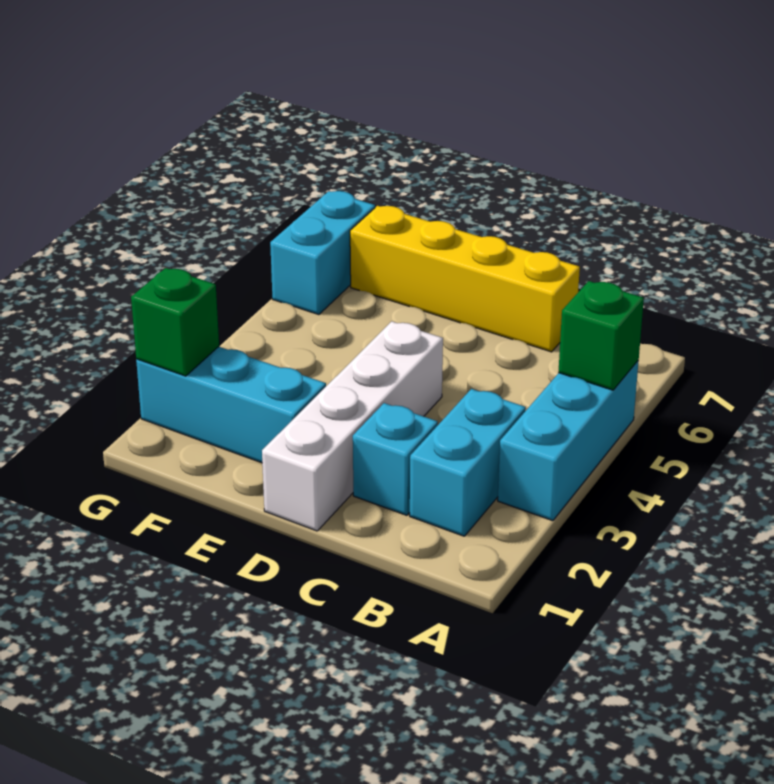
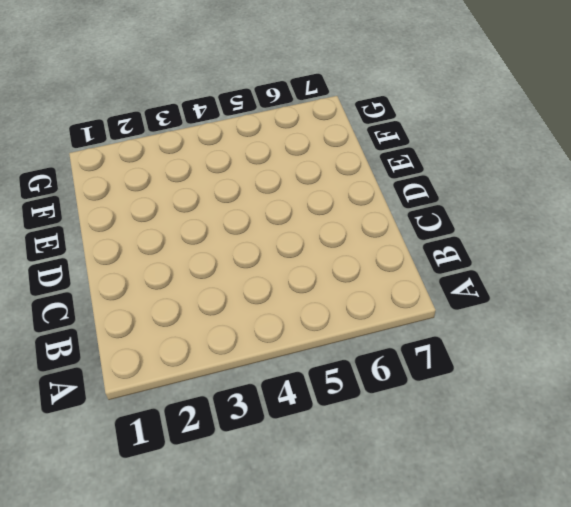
none -> cyan 1x3 brick [498,361,639,521]
none -> cyan 1x2 brick [410,389,526,536]

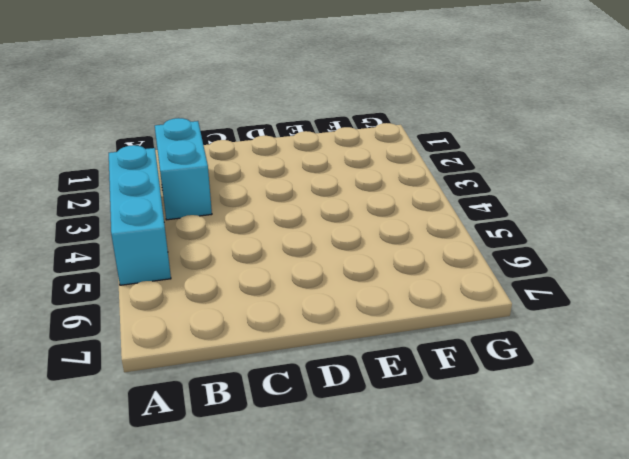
none -> cyan 1x1 brick [353,403,438,515]
none -> yellow 1x4 brick [350,206,580,352]

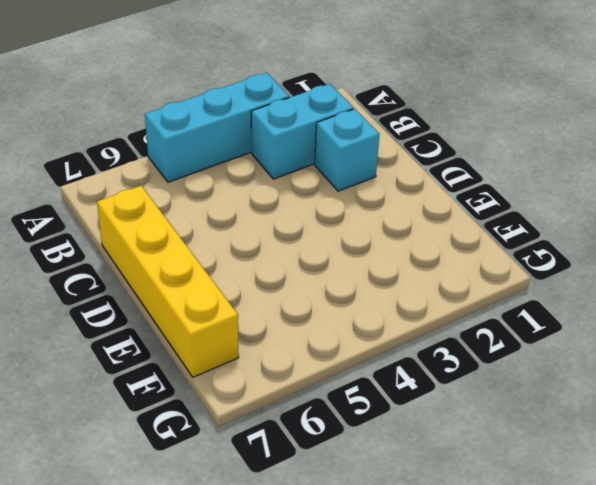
none -> white 1x4 brick [262,321,443,531]
none -> cyan 1x3 brick [136,347,326,463]

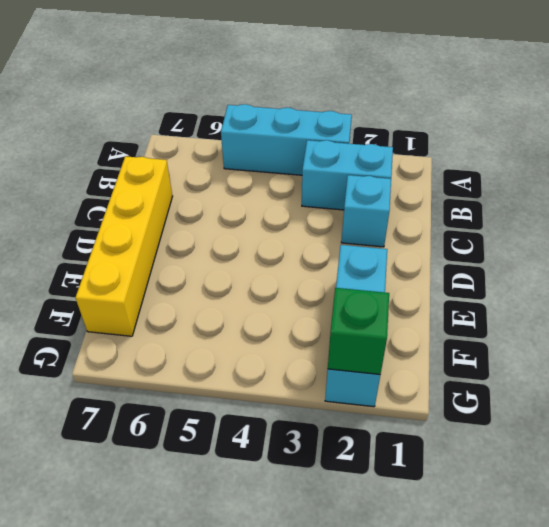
none -> white 1x4 brick [262,321,443,531]
none -> cyan 1x2 brick [270,191,375,315]

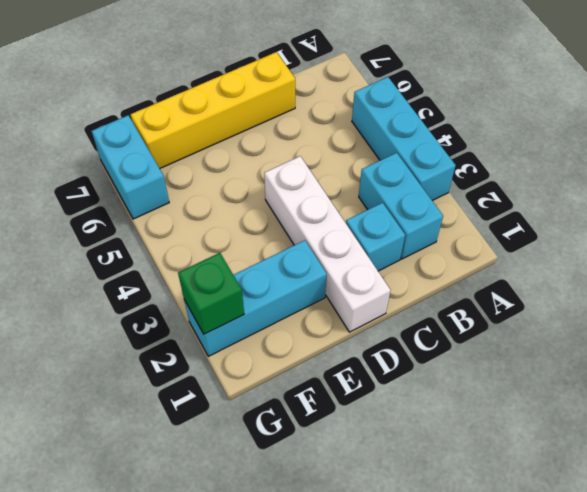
none -> green 1x1 brick [558,281,644,390]

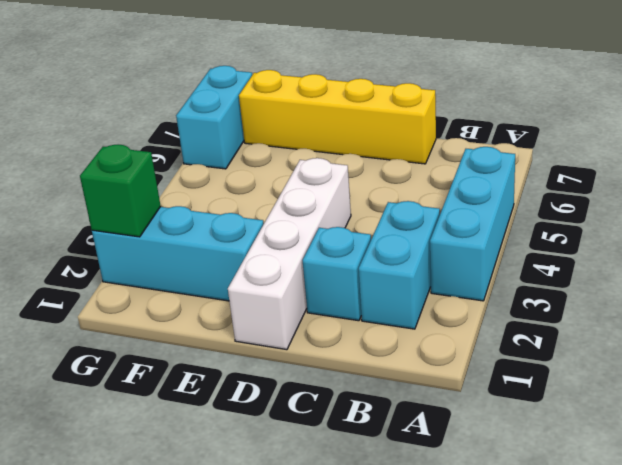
none -> green 1x1 brick [558,281,644,390]

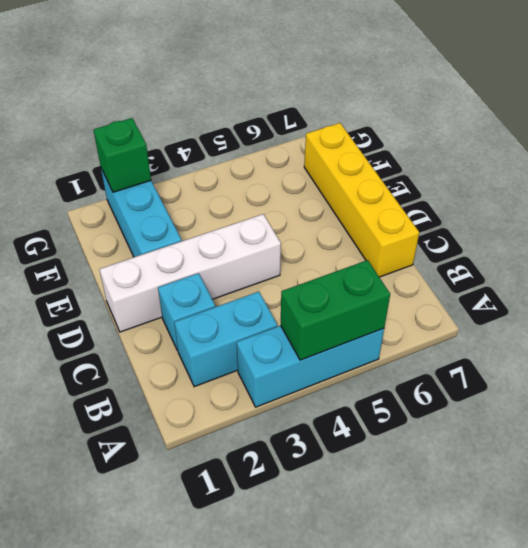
green 1x2 brick [281,260,390,360] -> green 1x1 brick [558,281,644,390]
none -> cyan 1x2 brick [270,191,375,315]

